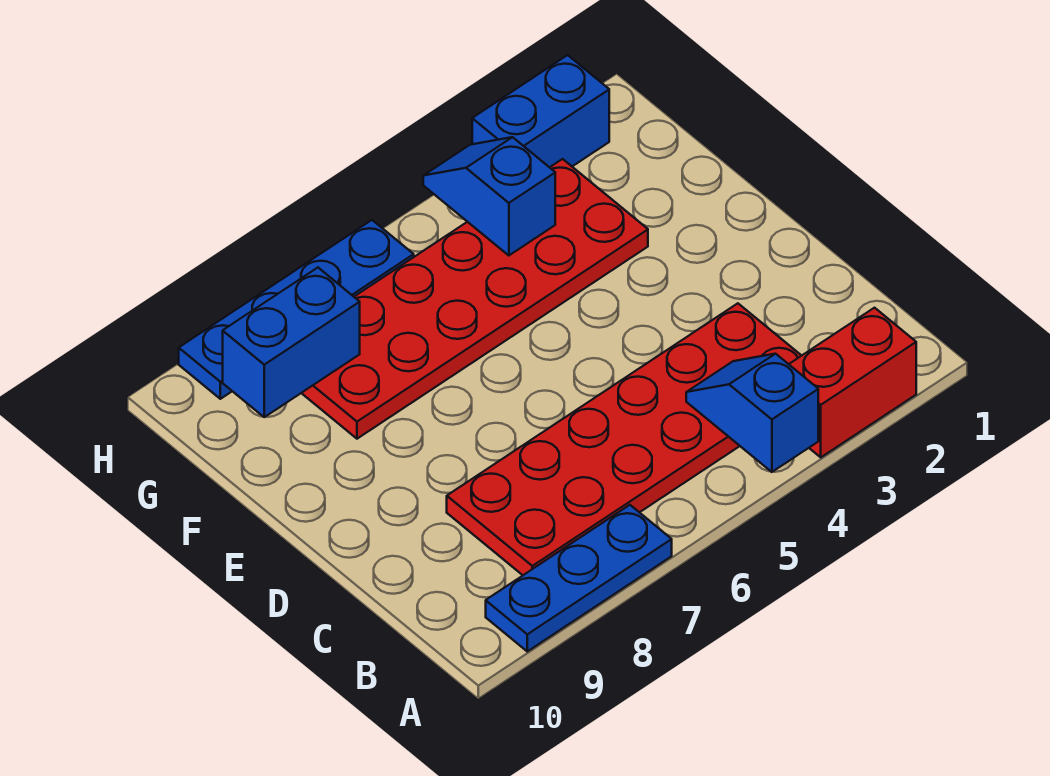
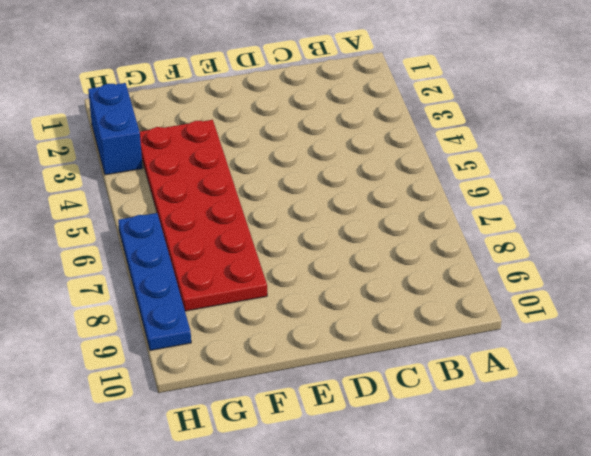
none -> red 1x2 brick [789,308,916,457]
none -> blue 1x3 plate [486,505,672,651]

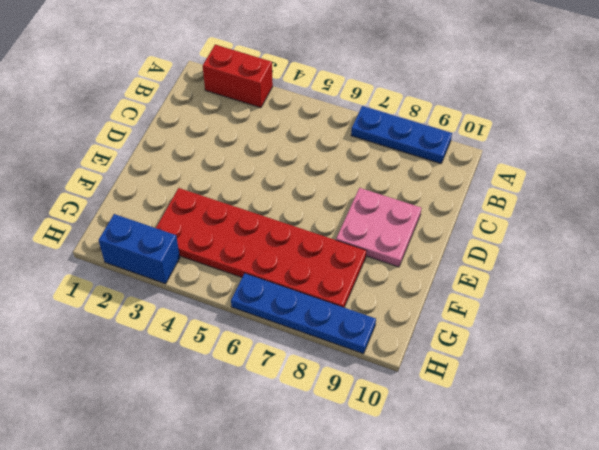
pink 2x2 plate [336,188,421,267] -> none
none -> red 2x6 plate [447,303,801,575]
none -> blue 1x2 slope [686,354,818,472]

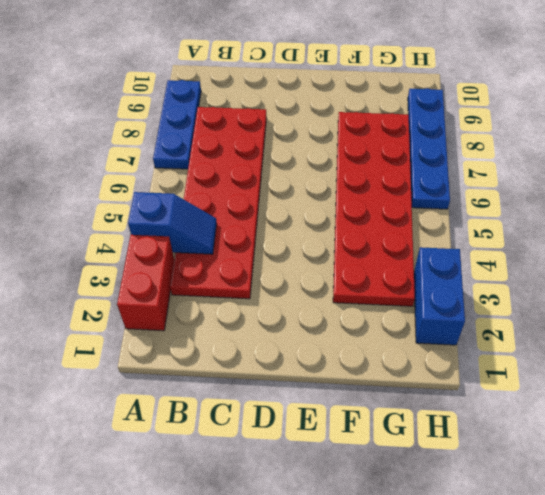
none -> blue 1x2 slope [423,137,555,256]
none -> blue 1x2 brick [223,268,360,417]

